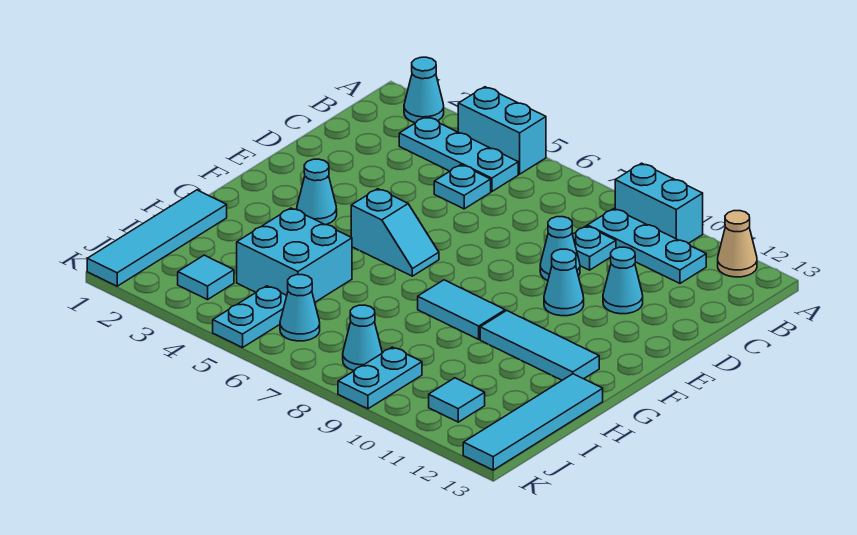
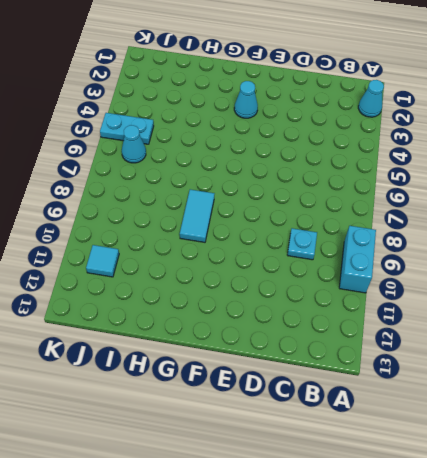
none -> cyan 1x2 brick [458,87,546,174]
none -> tan 1x1 cone [718,211,757,277]
none -> cyan 1x3 plate [399,117,518,192]

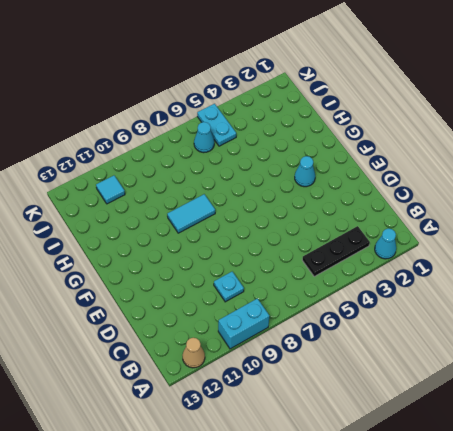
black 1x3 plate [302,226,370,276] -> cyan 1x3 plate [399,117,518,192]
none -> cyan 1x2 brick [458,87,546,174]
none -> cyan 1x3 plate [587,209,706,283]
none -> cyan 1x1 plate [434,165,491,209]

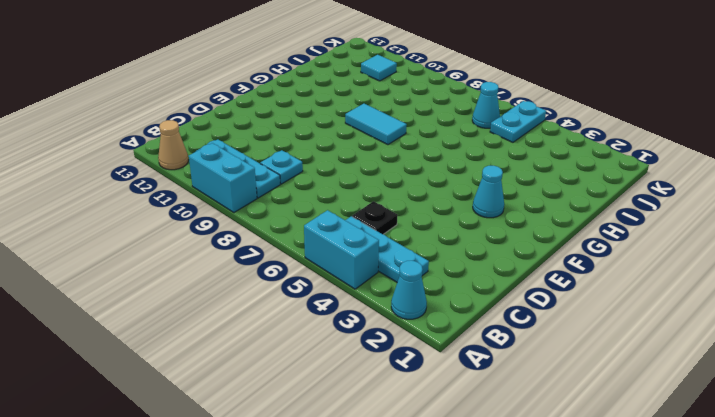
black 1x1 plate [352,201,397,234] -> cyan 1x1 plate [434,165,491,209]
none -> cyan 1x1 cone [540,217,580,281]
none -> cyan 1x1 cone [603,247,643,314]
none -> cyan 1x1 cone [544,249,584,316]

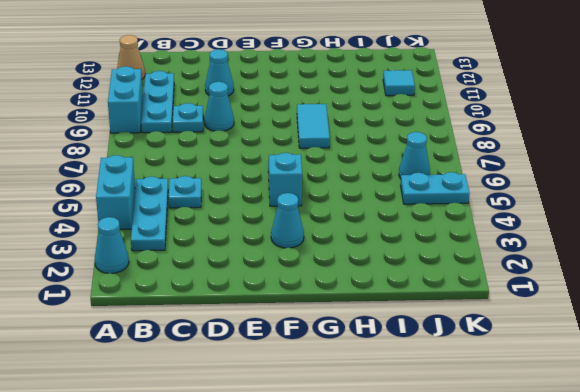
none -> cyan 1x1 cone [544,249,584,316]
none -> cyan 1x3 tile [480,311,599,380]
none -> cyan 1x4 tile [87,190,227,286]

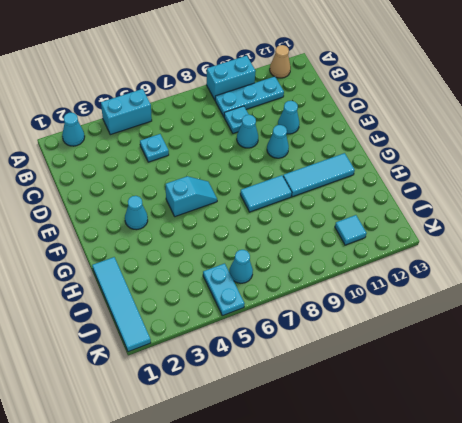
none -> cyan 1x3 plate [399,117,518,192]
none -> cyan 2x2 brick [237,208,352,302]
none -> cyan 1x4 tile [463,374,603,470]

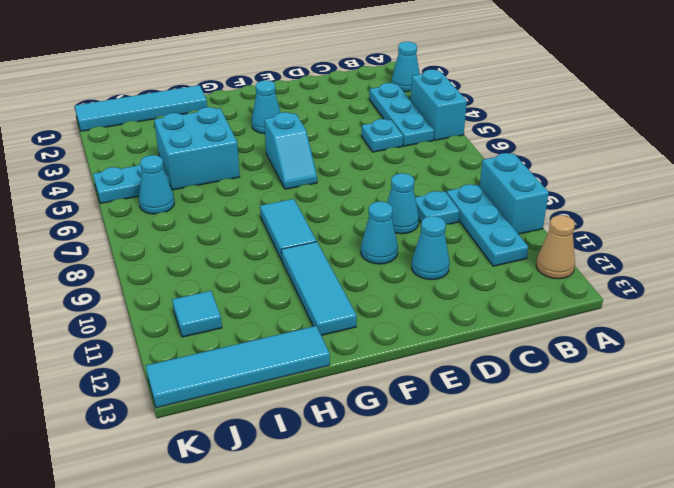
none -> cyan 1x1 tile [178,255,234,300]
none -> cyan 1x1 cone [343,305,382,371]
none -> cyan 1x2 plate [338,347,422,409]

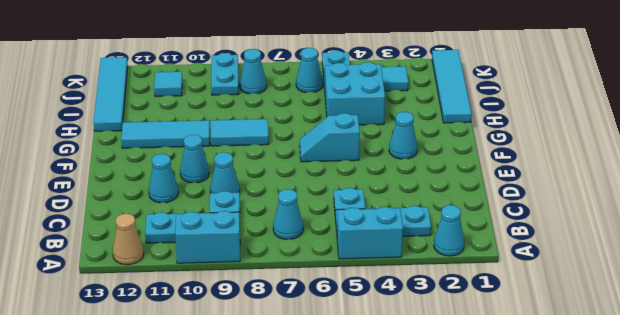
cyan 1x1 cone [273,189,303,239] -> none

